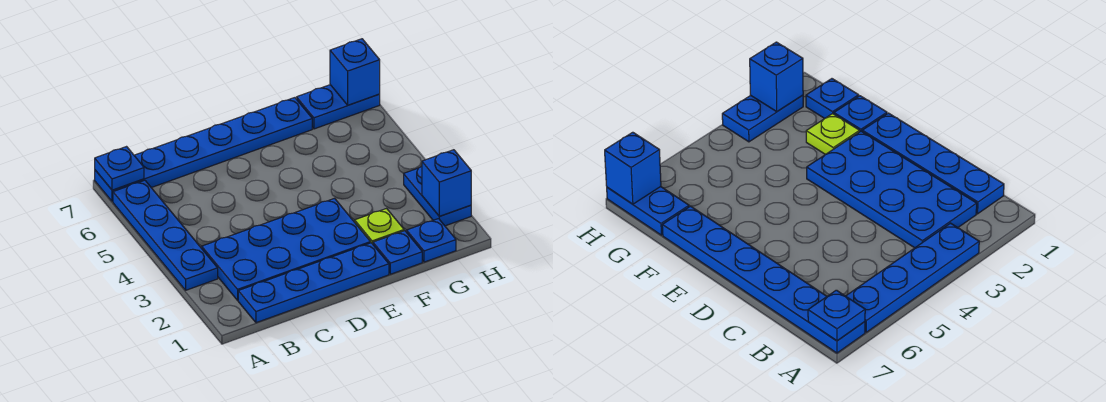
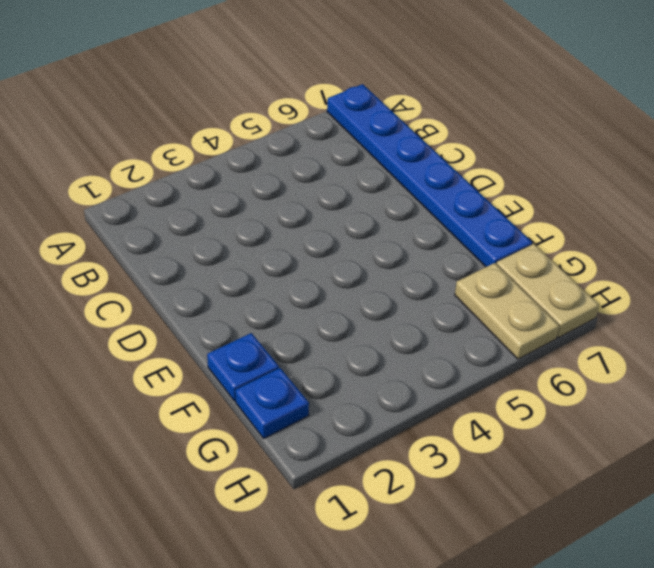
tan 1x2 plate [455,263,559,359] -> none
tan 1x2 plate [497,244,599,338] -> blue 1x2 plate [297,85,380,129]
none -> blue 1x4 plate [113,180,218,290]
none -> blue 1x4 plate [238,243,389,323]
none -> blue 2x4 plate [202,198,370,300]

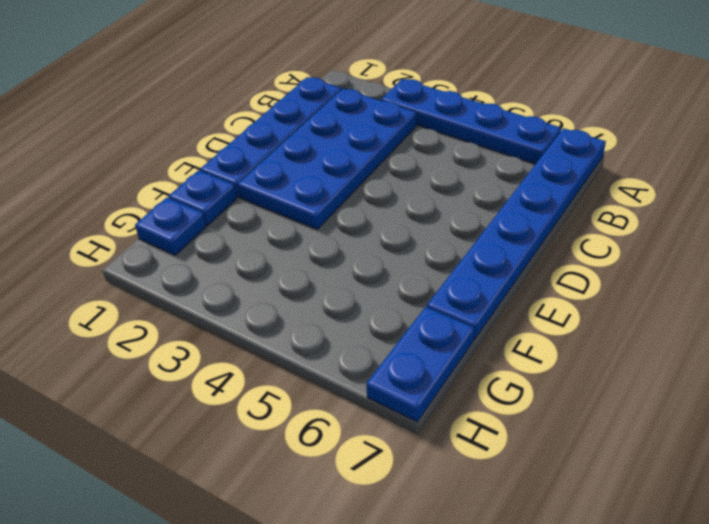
none -> lime 1x1 plate [355,209,404,244]
none -> blue 1x2 plate [404,166,471,226]
none -> blue 1x1 plate [95,147,144,190]

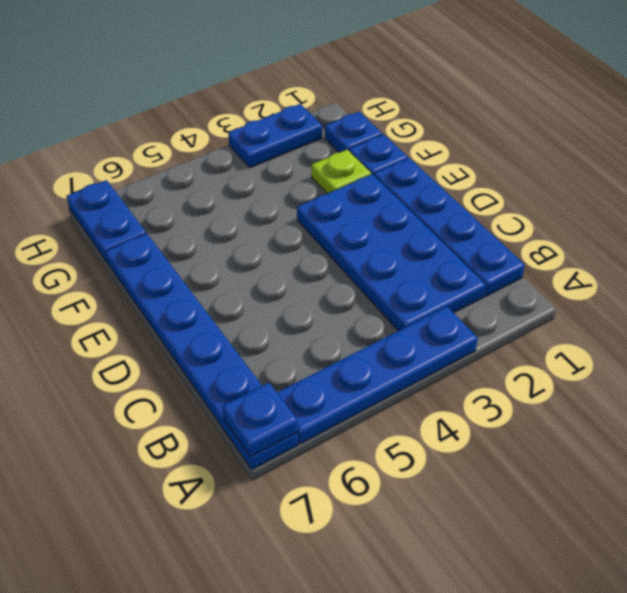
none -> blue 1x1 brick [422,150,471,216]
none -> blue 1x1 brick [330,39,380,105]

